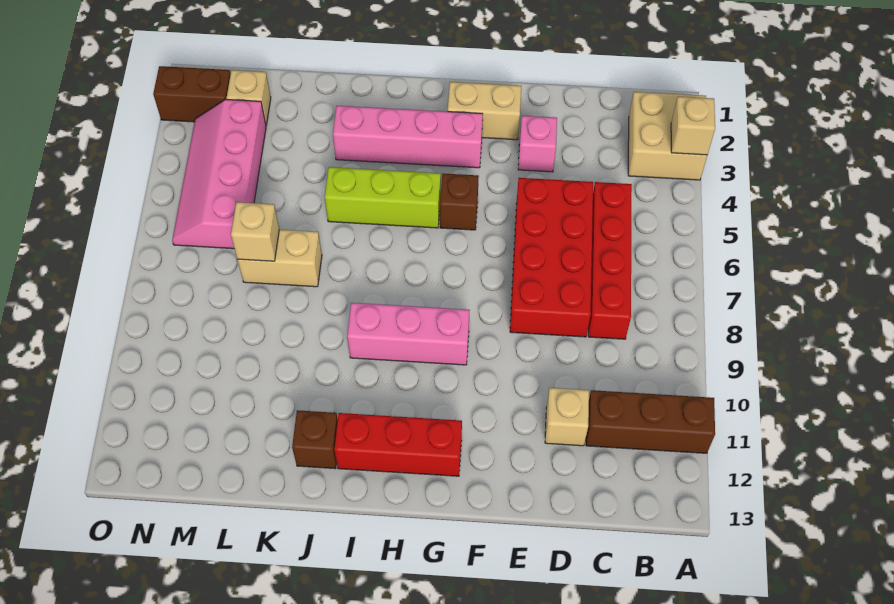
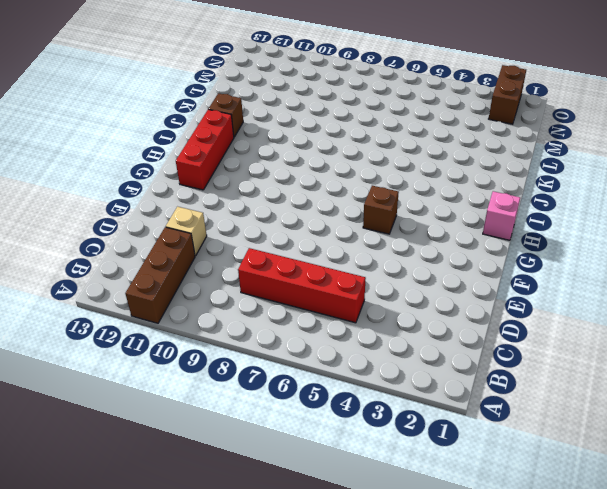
pink 1x1 brick [483,191,520,240] -> pink 1x1 brick moved to [518,116,557,172]
none -> tan 2x2 brick [628,92,707,180]
none -> red 2x4 brick [510,178,593,337]
none -> tan 1x2 brick [448,82,521,140]

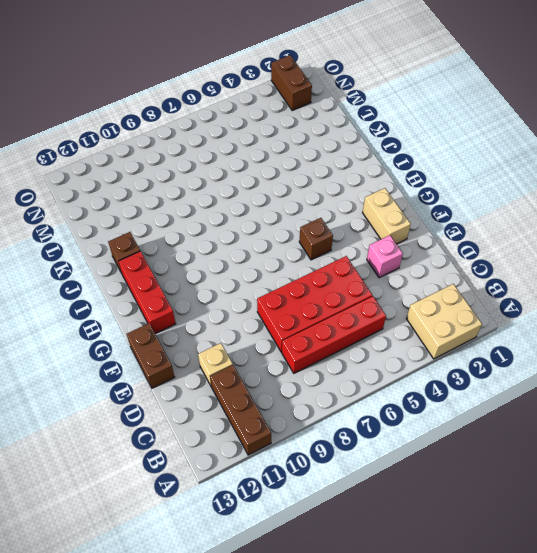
brown 1x2 brick [127,323,174,388] -> none
none -> pink 1x4 brick [333,106,483,168]
none -> pink 1x3 brick [347,303,469,365]
none -> lime 1x3 brick [325,167,441,228]

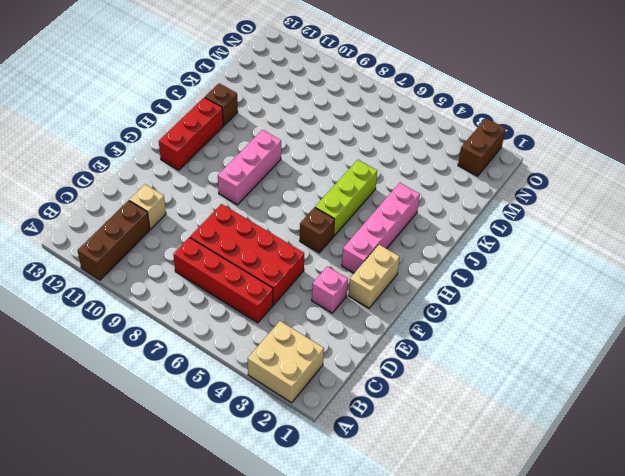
none -> tan 1x2 brick [237,230,322,287]
none -> tan 1x1 brick [227,70,271,125]
none -> pink 2x4 slope [172,99,266,249]

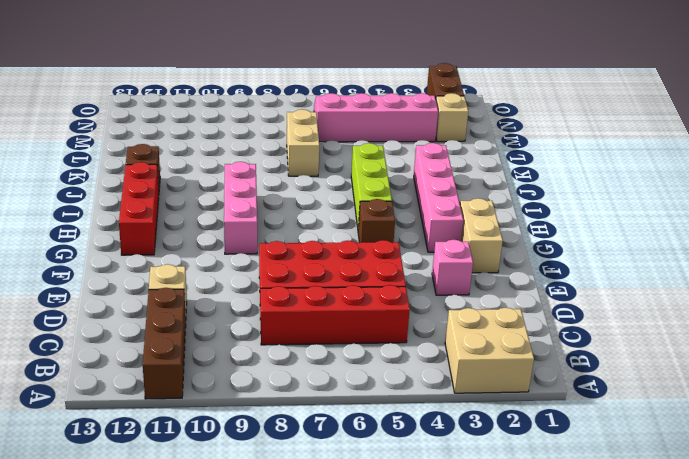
none -> tan 1x1 brick [671,97,715,155]
none -> tan 1x1 brick [231,202,279,261]

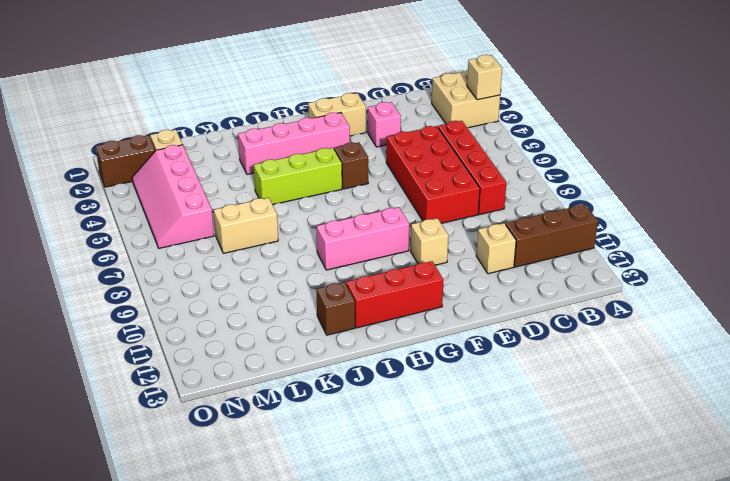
tan 1x1 brick [410,218,448,265] -> tan 1x1 brick moved to [231,202,279,261]

